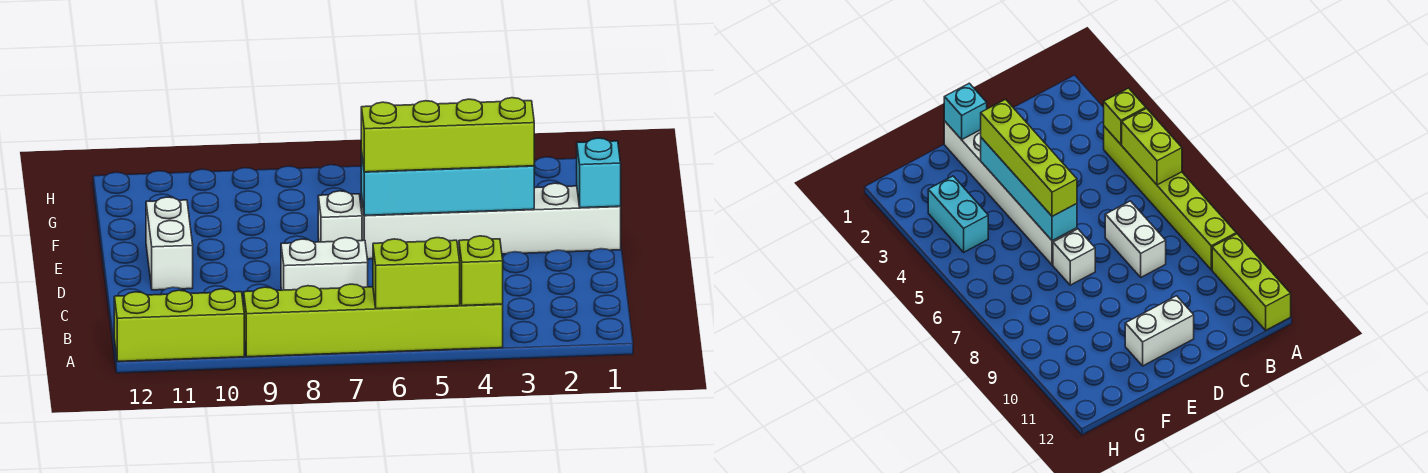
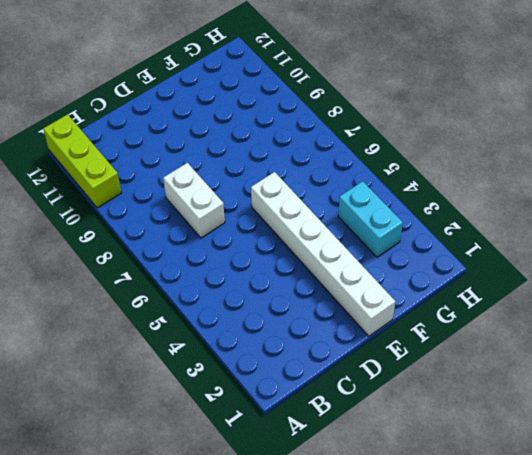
none -> lime 1x6 brick [244,284,503,357]
none -> white 1x2 brick [146,197,193,290]
none -> white 1x1 brick [318,191,362,242]

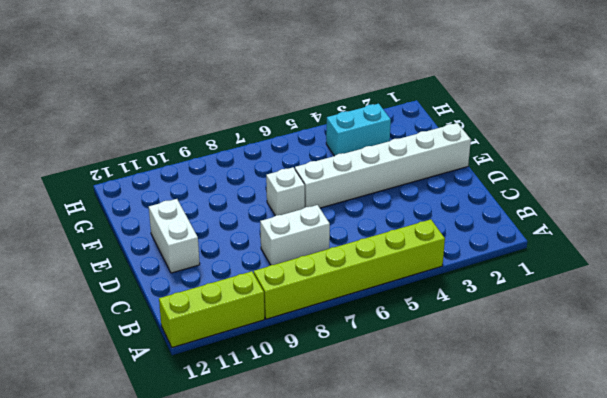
none -> lime 1x1 brick [459,236,503,306]
none -> lime 1x2 brick [373,238,460,309]
none -> cyan 1x1 brick [577,138,621,208]

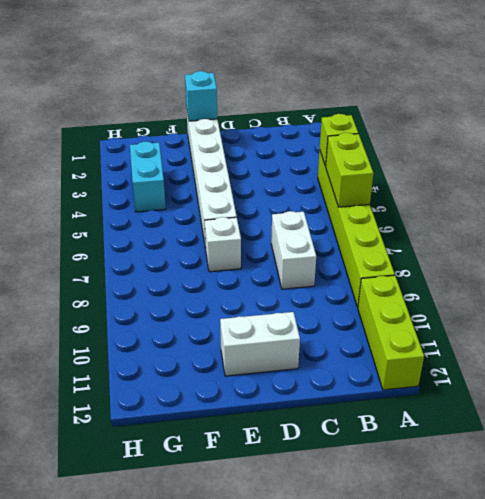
none -> cyan 1x4 brick [361,151,534,215]
none -> lime 1x4 brick [361,98,534,172]

